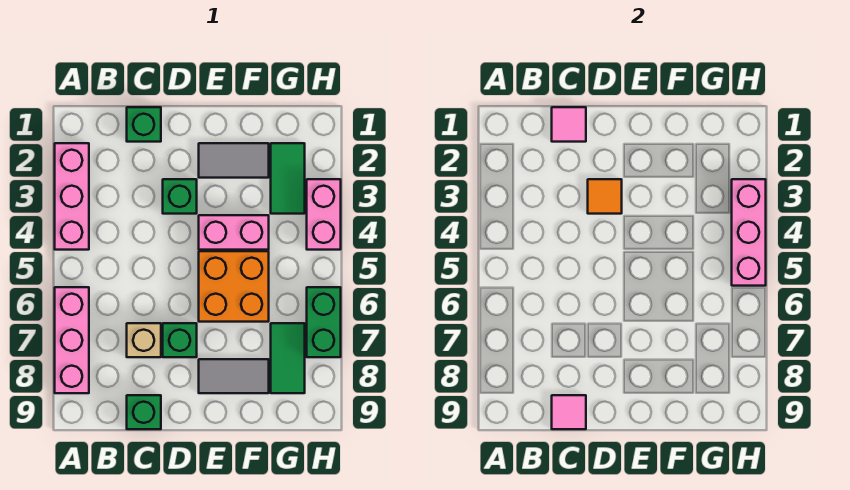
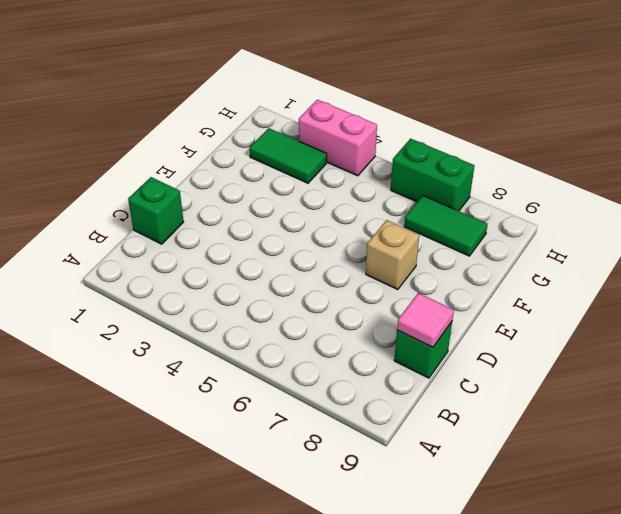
tan 1x1 brick [366,220,419,290] -> tan 1x1 brick moved to [127,323,161,357]
none -> pink 1x3 brick [55,143,89,250]
none -> pink 1x3 brick [55,287,89,393]
none -> green 1x1 brick [163,179,197,214]

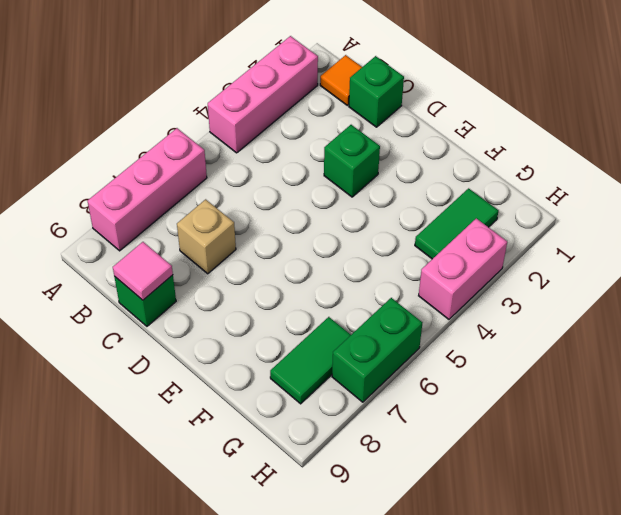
orange 1x1 tile [320,55,362,106] -> orange 1x1 tile moved to [588,179,622,214]
none -> green 1x1 brick [163,323,197,357]
none -> grey 1x2 tile [199,143,269,178]
none -> pink 1x2 brick [199,215,269,250]

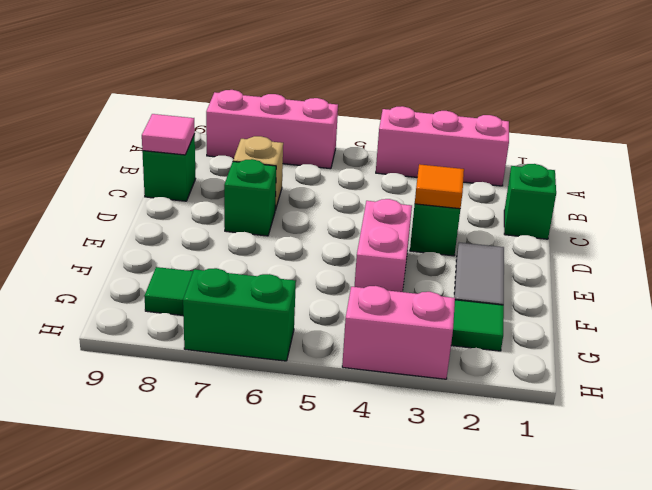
none -> orange 2x2 brick [199,251,269,322]
none -> grey 1x2 tile [199,359,269,393]
none -> pink 1x1 tile [552,107,586,142]

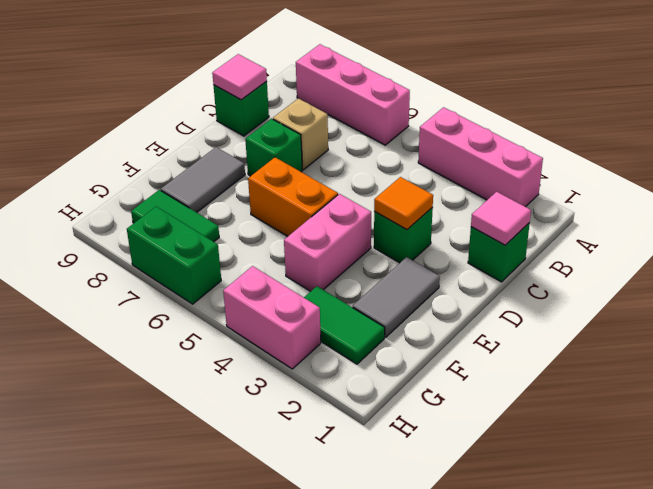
orange 1x2 brick [248,157,338,236] -> orange 2x2 brick [199,251,269,322]
none -> pink 1x3 brick [732,179,766,286]

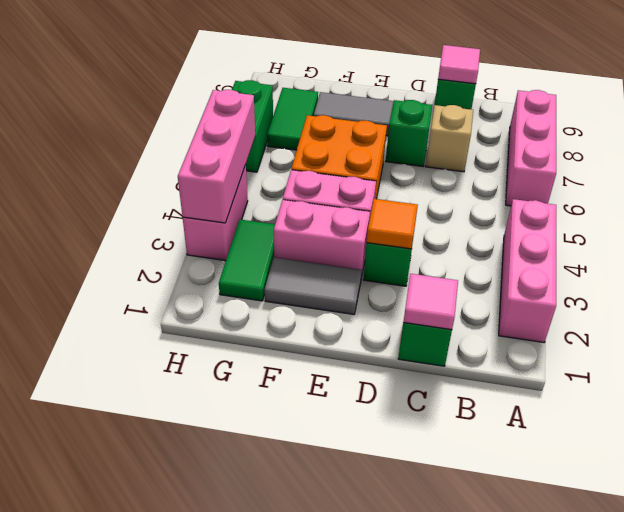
pink 1x2 brick [274,200,370,278] -> none

